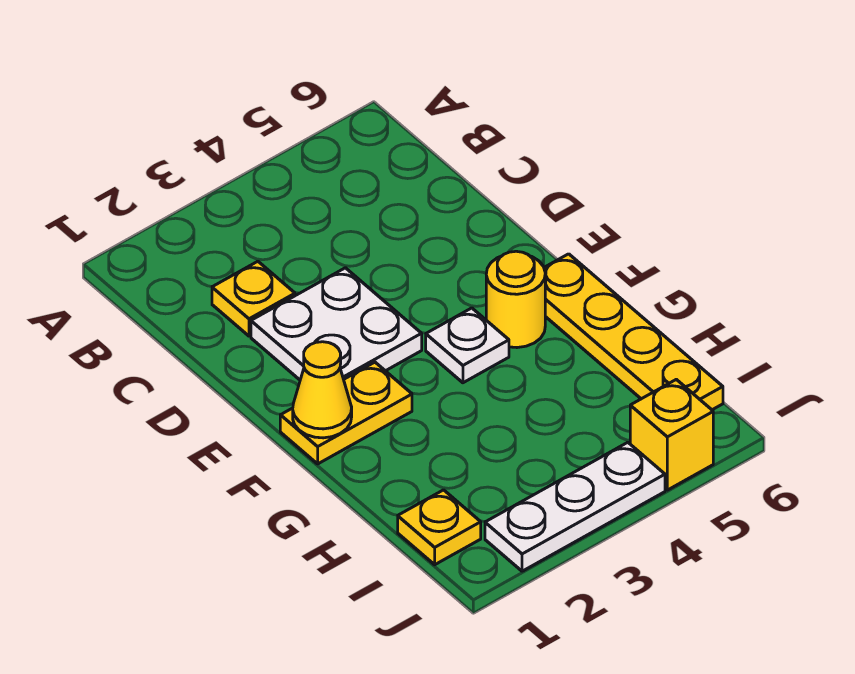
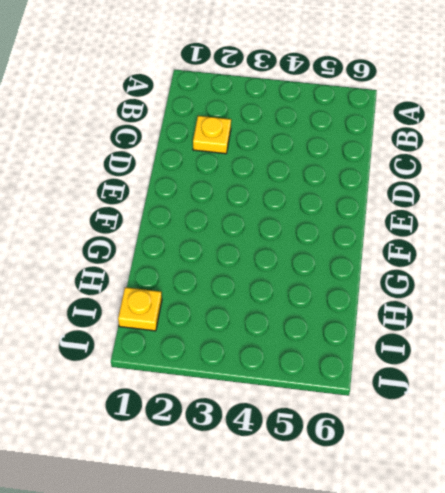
none -> white 2x2 plate [251,268,422,380]
none -> yellow 1x2 plate [280,362,412,464]

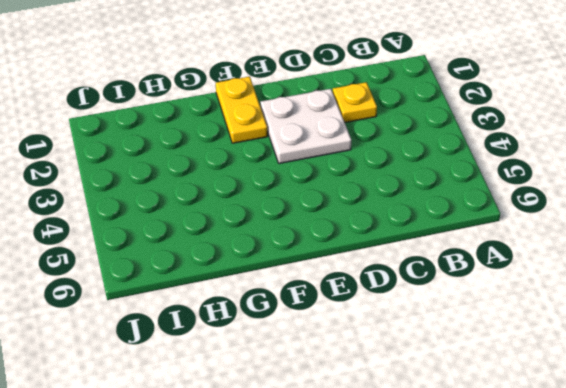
none -> white 1x1 plate [426,308,509,383]
none -> yellow 1x1 round brick [486,251,545,348]

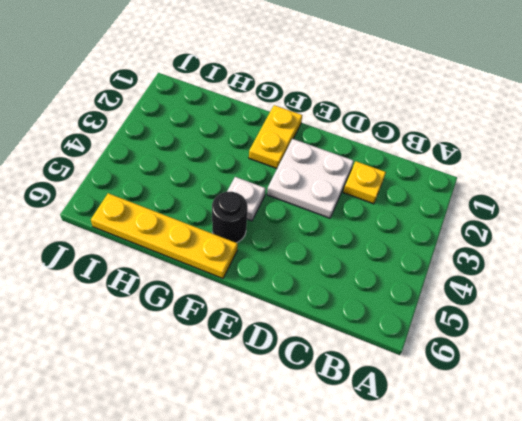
black 1x1 round brick [212,192,248,243] -> yellow 1x1 round brick [486,251,545,348]
none -> yellow 1x1 plate [398,490,481,565]
none -> white 1x3 plate [485,442,665,571]

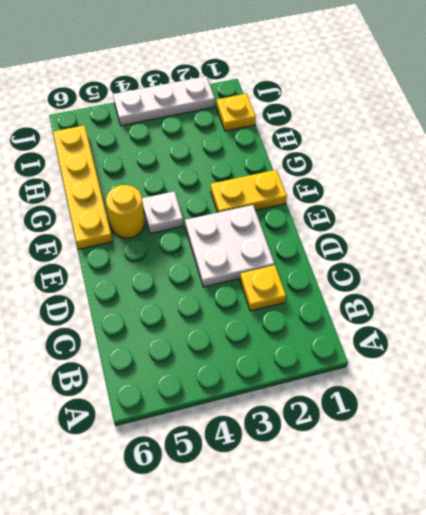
none -> yellow 1x1 brick [630,379,713,490]
none -> yellow 1x1 cone [293,342,352,438]

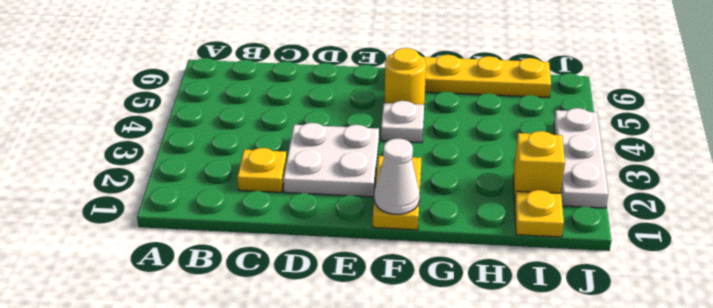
white 1x1 cone [374,139,420,214] -> yellow 1x1 cone [293,342,352,438]
yellow 1x1 brick [513,131,565,201] -> yellow 1x1 brick moved to [630,379,713,490]

